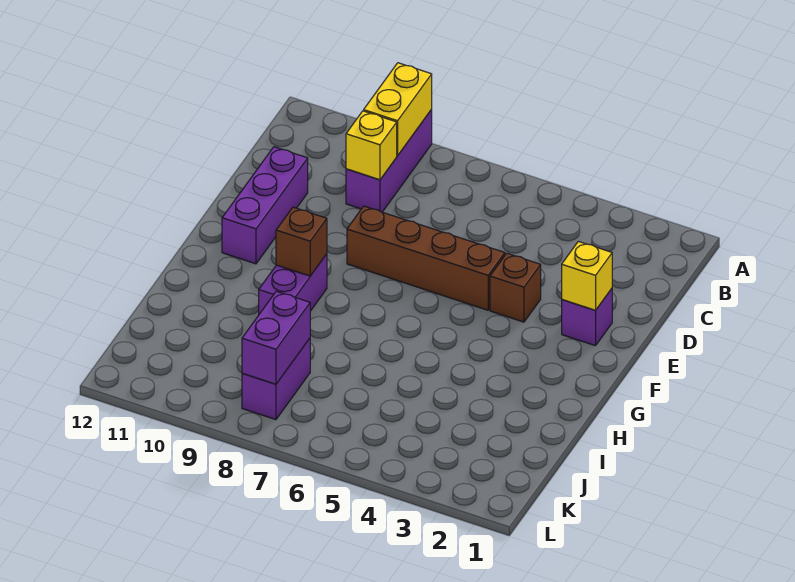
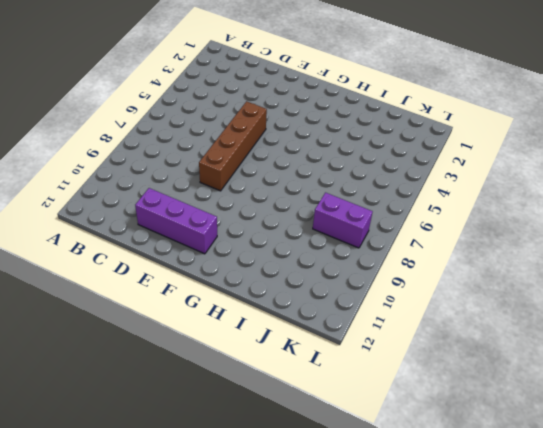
none -> purple 1x3 brick [346,110,432,212]
none -> purple 1x1 brick [562,289,612,346]
none -> brown 1x1 brick [490,253,541,322]

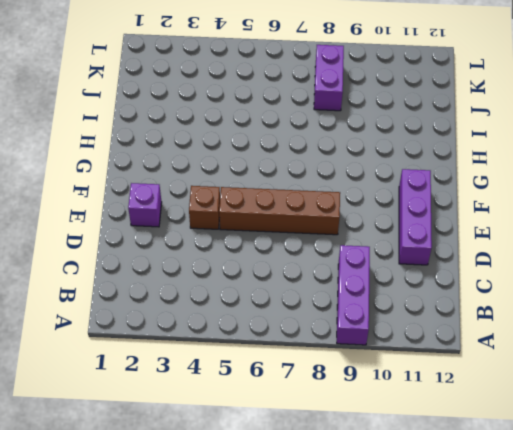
none -> purple 1x2 brick [259,254,327,314]
none -> yellow 1x2 brick [364,63,432,156]
none -> yellow 1x1 brick [346,111,397,180]

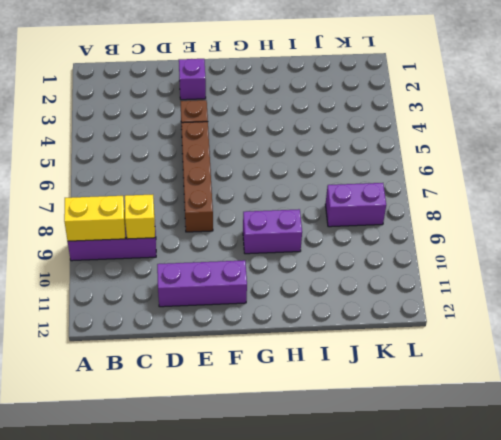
none -> yellow 1x1 brick [562,241,612,310]
none -> brown 1x1 brick [276,207,327,276]
none -> purple 1x2 brick [242,291,310,384]

